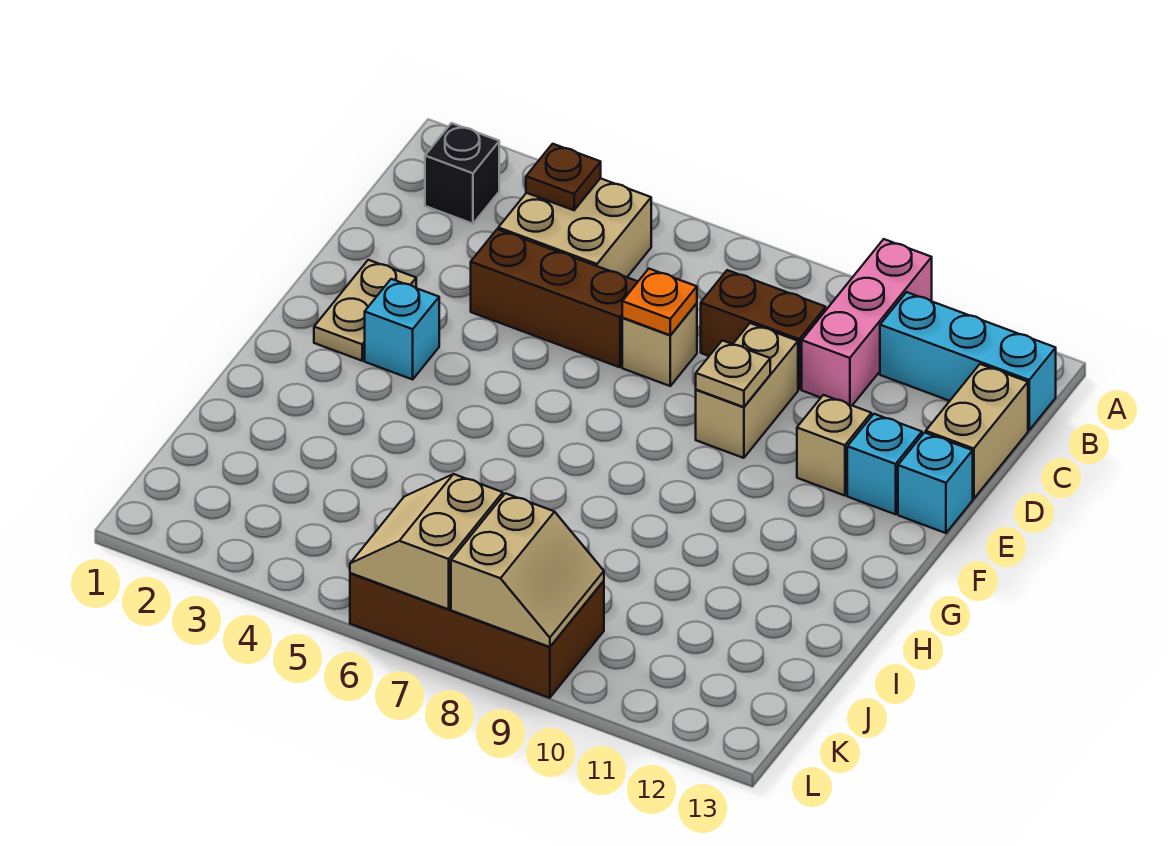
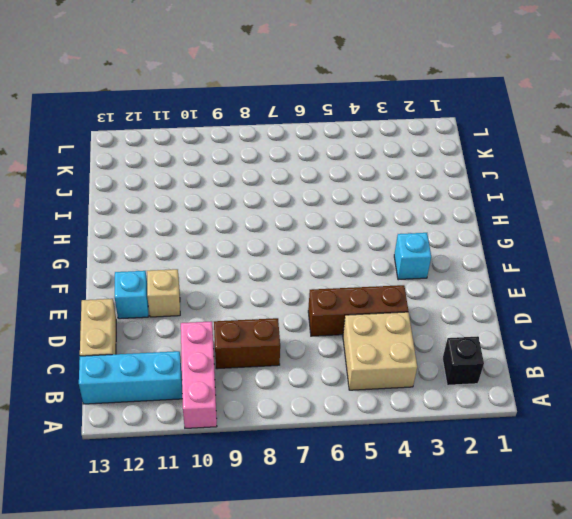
none -> tan 1x1 brick [622,303,697,386]
none -> tan 1x2 brick [696,323,798,458]
none -> tan 1x2 plate [314,260,416,361]

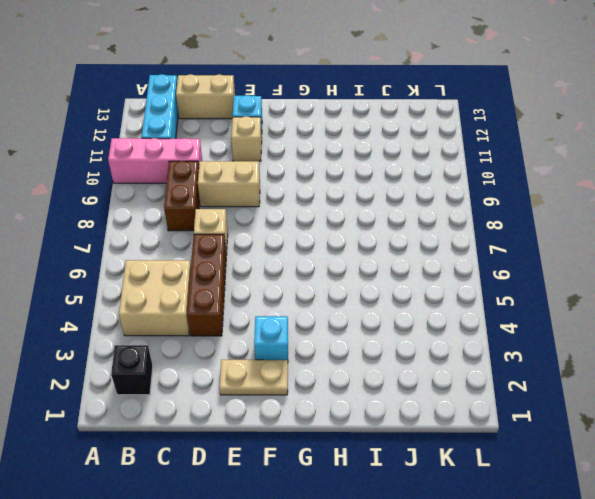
none -> cyan 1x1 brick [898,433,973,533]
none -> brown 2x4 brick [350,573,604,698]
none -> brown 1x1 plate [526,144,601,210]

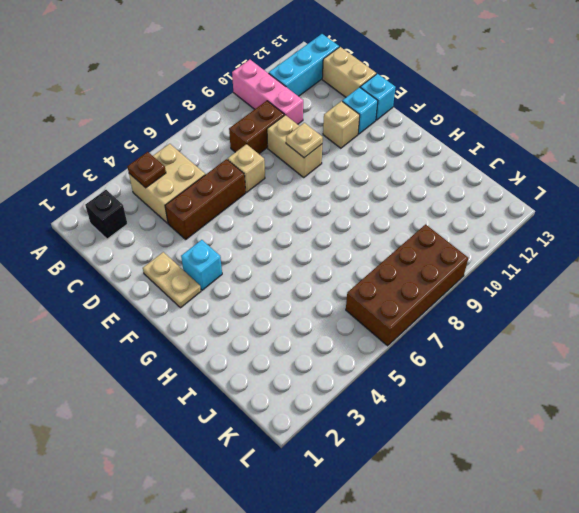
none -> orange 1x1 plate [622,269,697,335]
none -> tan 2x2 slope [350,474,503,609]
none -> tan 2x2 slope [451,493,604,647]

